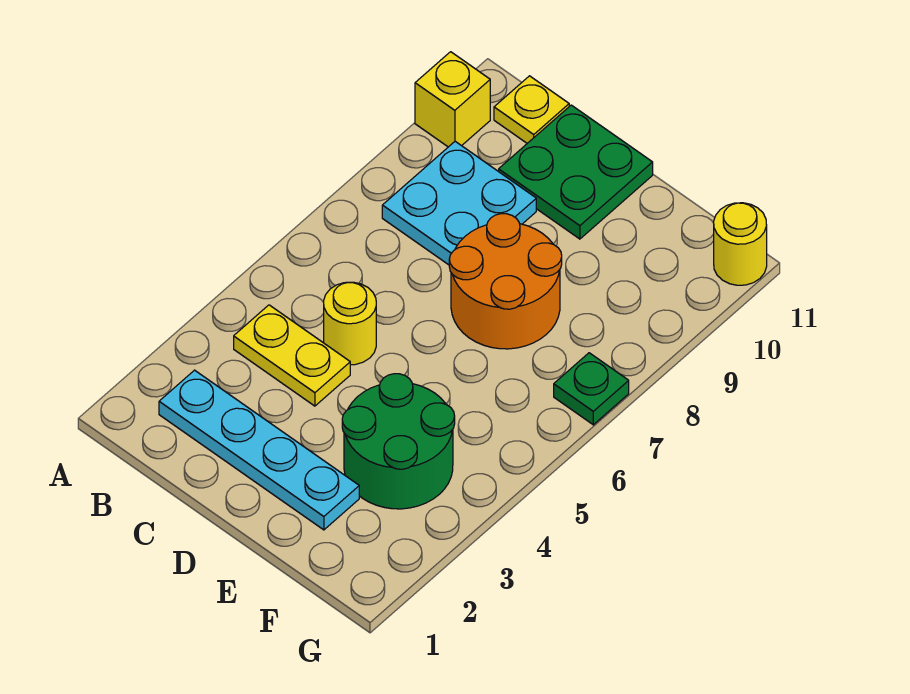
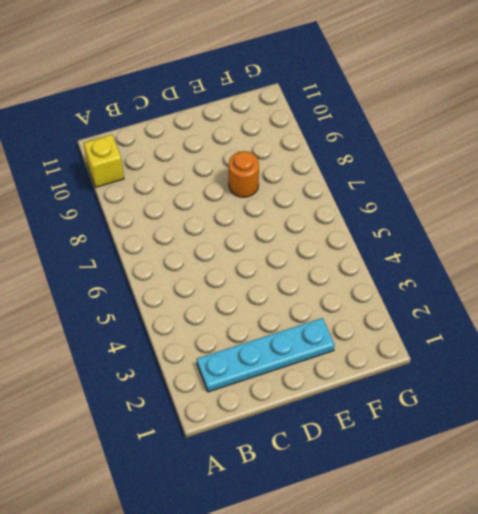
orange 1x1 round brick [229,151,259,197] -> orange 2x2 round brick [449,214,562,349]
none -> yellow 1x2 plate [234,305,350,406]
none -> cyan 2x2 plate [382,141,536,265]

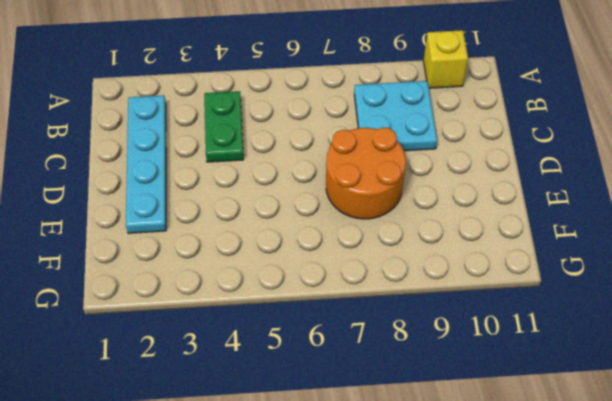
green 1x2 plate [204,91,244,162] -> yellow 1x2 plate [234,305,350,406]
none -> yellow 1x1 plate [494,76,569,143]
none -> yellow 1x1 round brick [324,282,376,365]

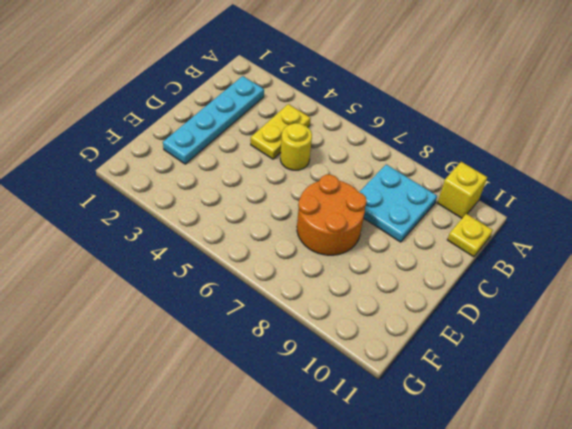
none -> green 2x2 plate [499,105,653,239]
none -> green 2x2 round brick [342,374,455,509]

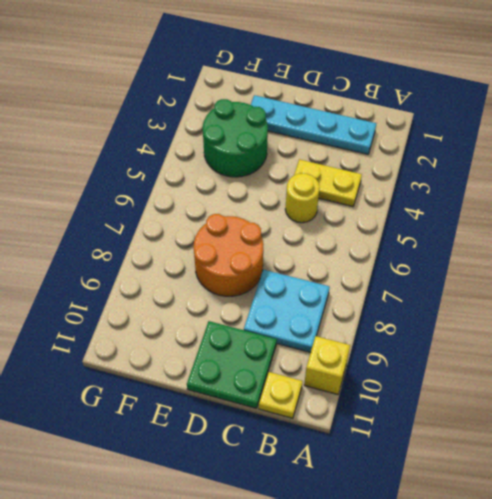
none -> green 1x1 plate [554,353,629,425]
none -> yellow 1x1 round brick [714,203,767,285]

